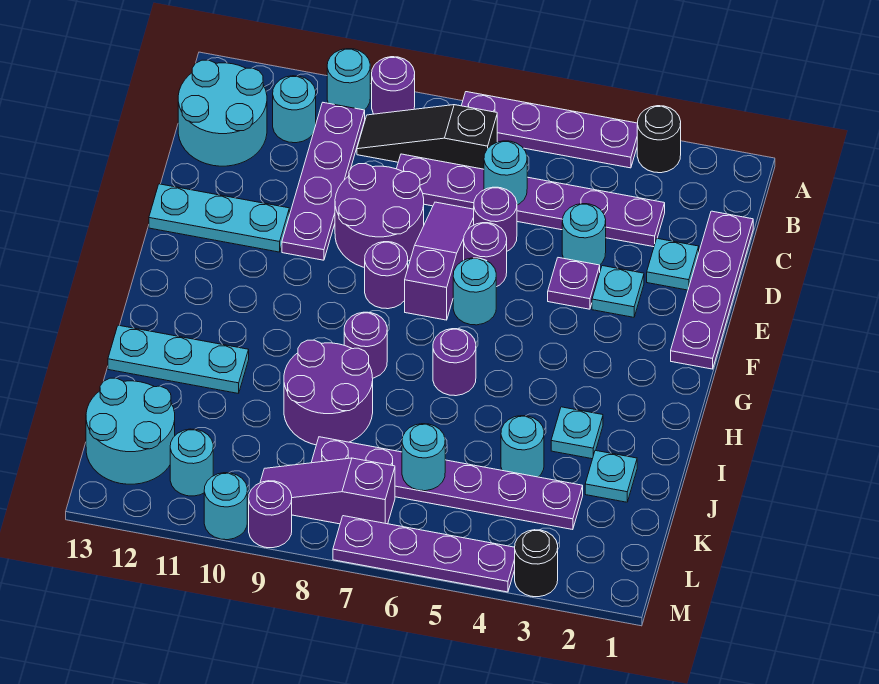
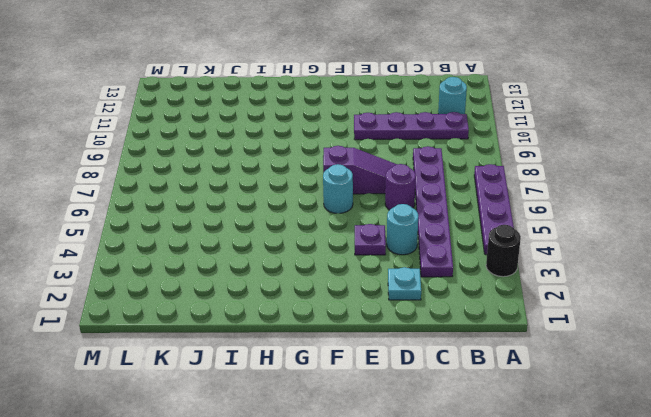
none -> purple 1x1 round brick [372,57,415,114]
none -> cyan 1x1 round brick [327,49,370,110]
none -> black 1x3 slope [357,105,497,169]
none -> cyan 2x2 round brick [178,60,267,166]

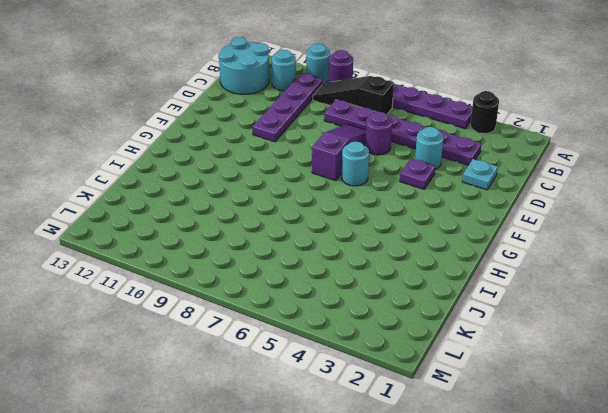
none -> purple 1x4 plate [671,211,753,369]
none -> purple 2x2 round brick [335,164,424,268]
none -> cyan 1x1 plate [592,266,644,317]
none -> purple 1x1 round brick [464,223,507,287]

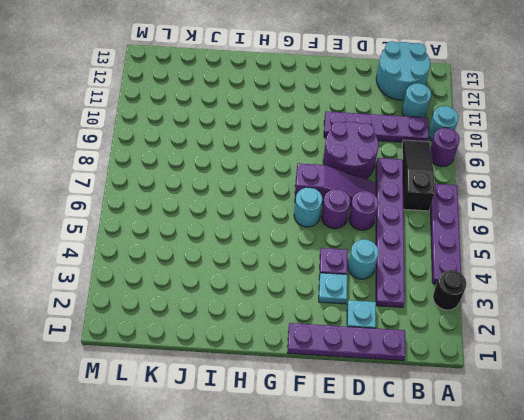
none -> cyan 1x3 plate [149,184,289,252]
none -> purple 1x1 round brick [365,242,408,309]
none -> purple 1x1 round brick [433,329,476,396]
none -> purple 1x1 round brick [344,312,387,378]

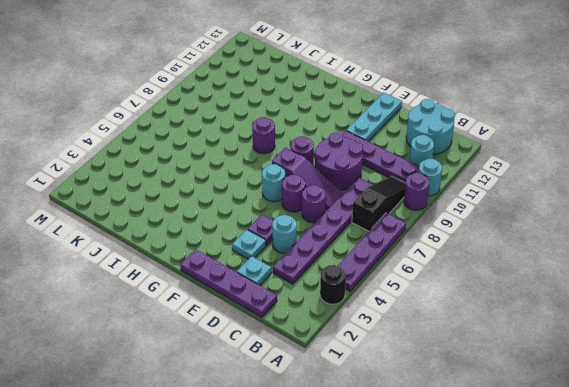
none -> purple 1x1 round brick [433,329,476,396]
none -> cyan 1x1 plate [551,407,603,459]
none -> purple 2x2 round brick [284,340,373,445]
none -> cyan 1x3 plate [108,325,249,394]

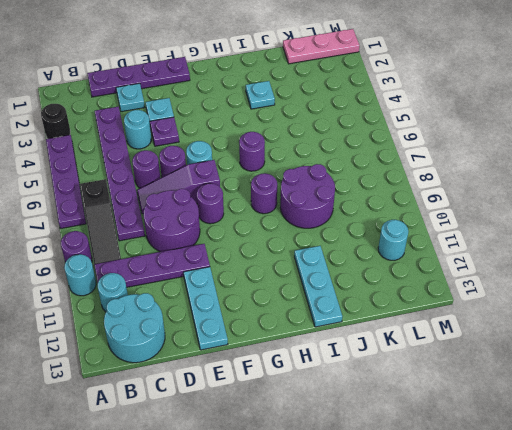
pink 1x3 plate [283,29,360,64] -> none
none -> cyan 1x1 plate [585,450,637,502]
none -> cyan 1x1 round brick [501,416,544,477]
none -> purple 1x6 plate [311,437,583,530]
none -> cyan 2x2 round brick [86,378,175,484]

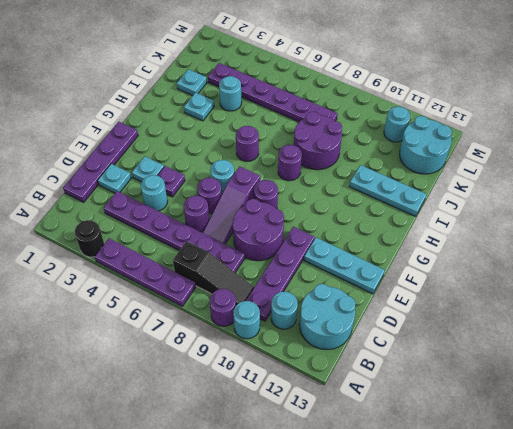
none -> purple 1x3 slope [260,458,395,524]
none -> black 1x1 round brick [515,530,558,597]
none -> purple 1x4 plate [333,516,515,592]
none -> purple 1x1 round brick [249,481,292,548]

